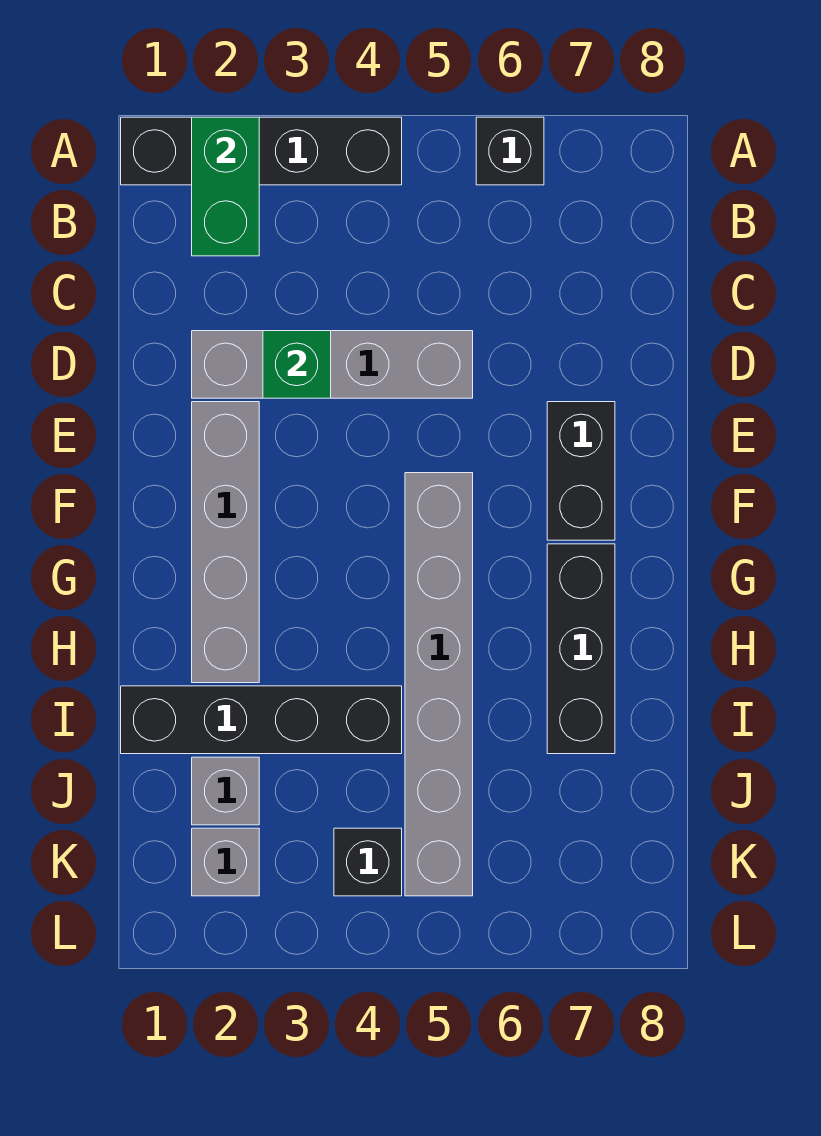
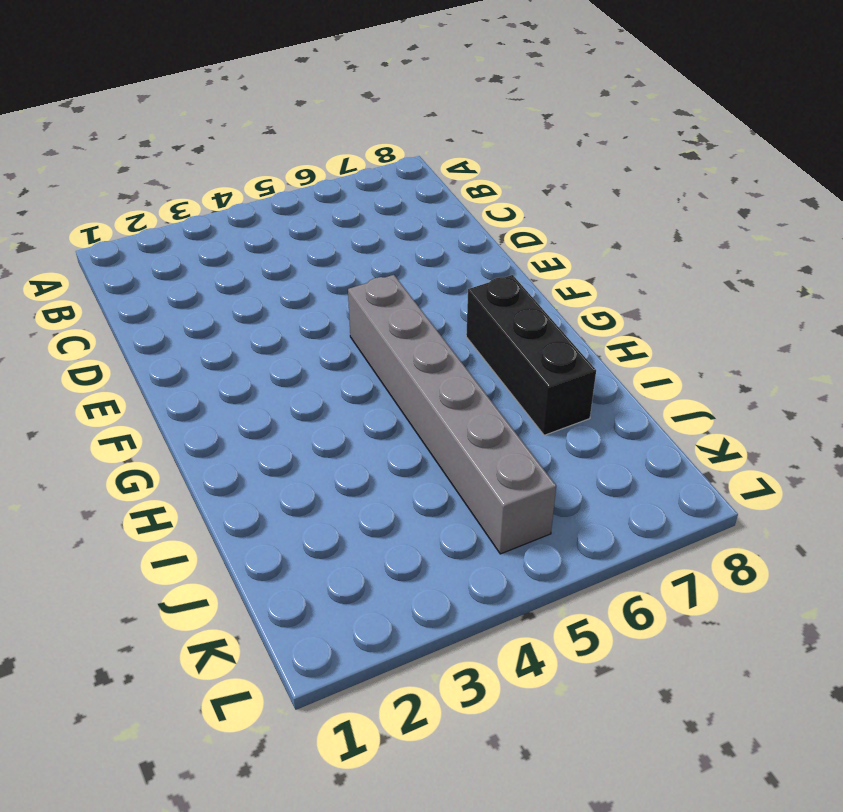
none -> black 1x4 brick [121,117,402,185]
none -> black 1x1 brick [476,117,544,185]
none -> grey 1x4 brick [192,331,473,398]

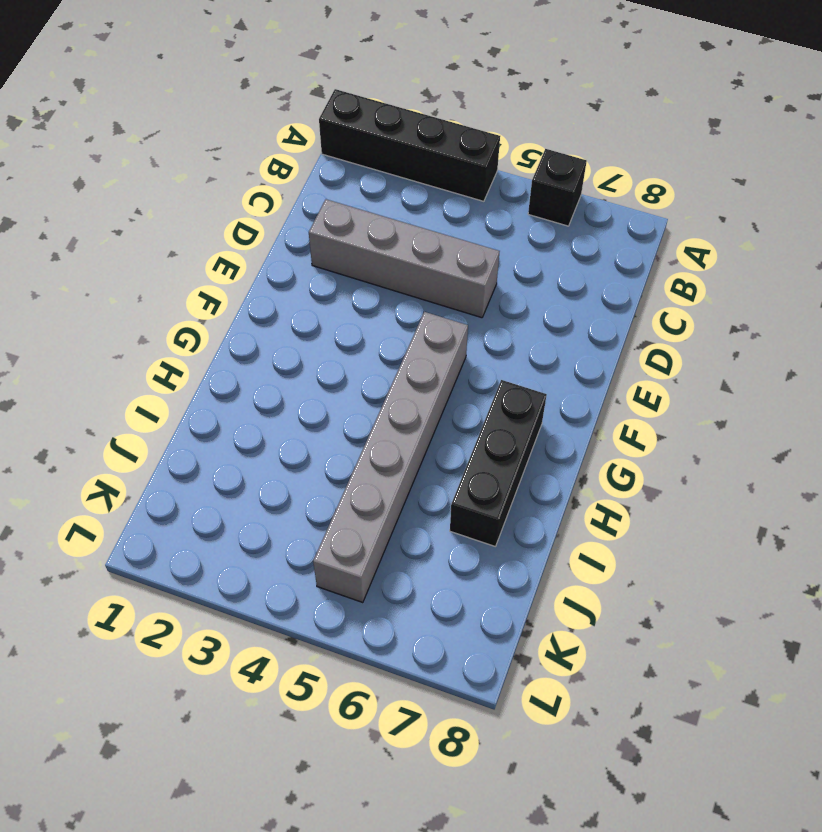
none -> grey 1x4 brick [192,402,259,683]
none -> black 1x2 brick [547,402,615,540]
none -> black 1x4 brick [121,686,402,754]

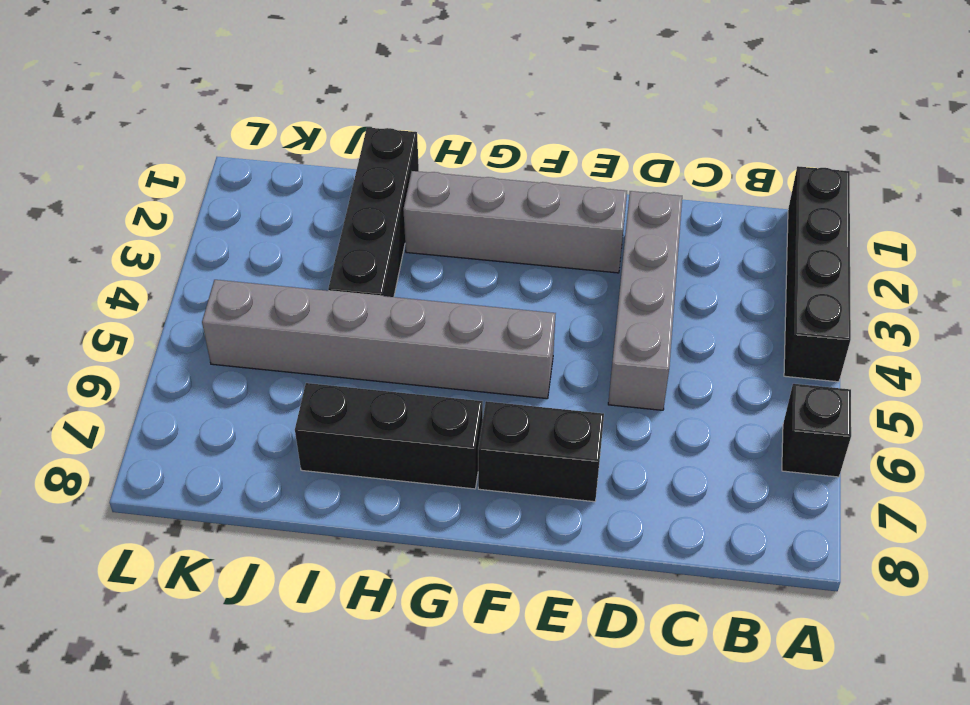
none -> grey 1x1 brick [192,757,259,825]
none -> grey 1x1 brick [192,828,259,896]
none -> black 1x1 brick [334,828,402,896]

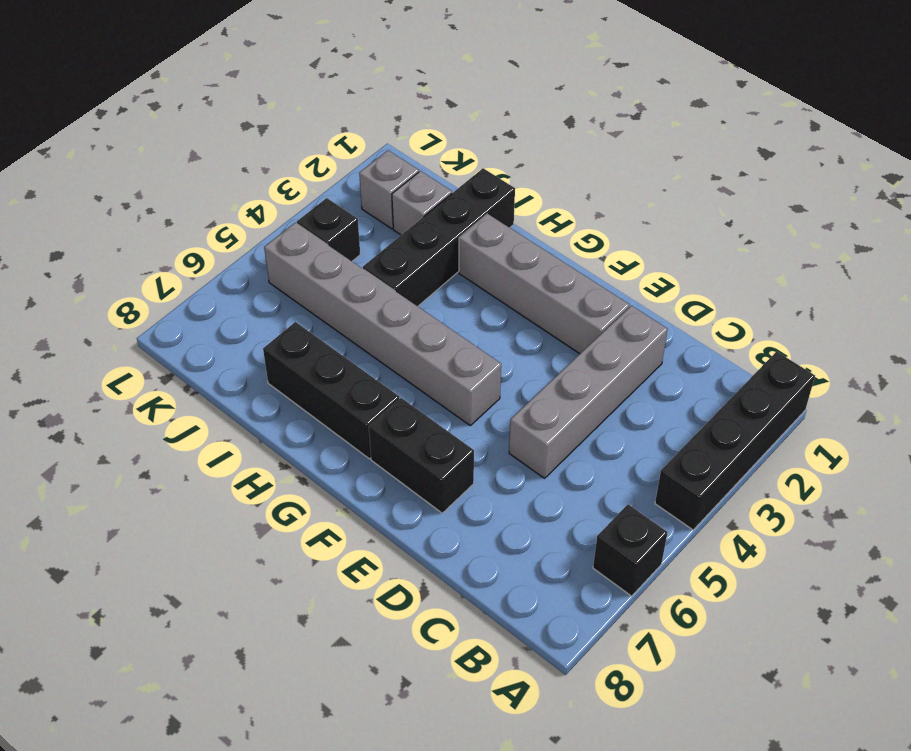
none -> green 1x2 brick [192,117,259,256]
none -> green 1x1 brick [263,331,331,398]

